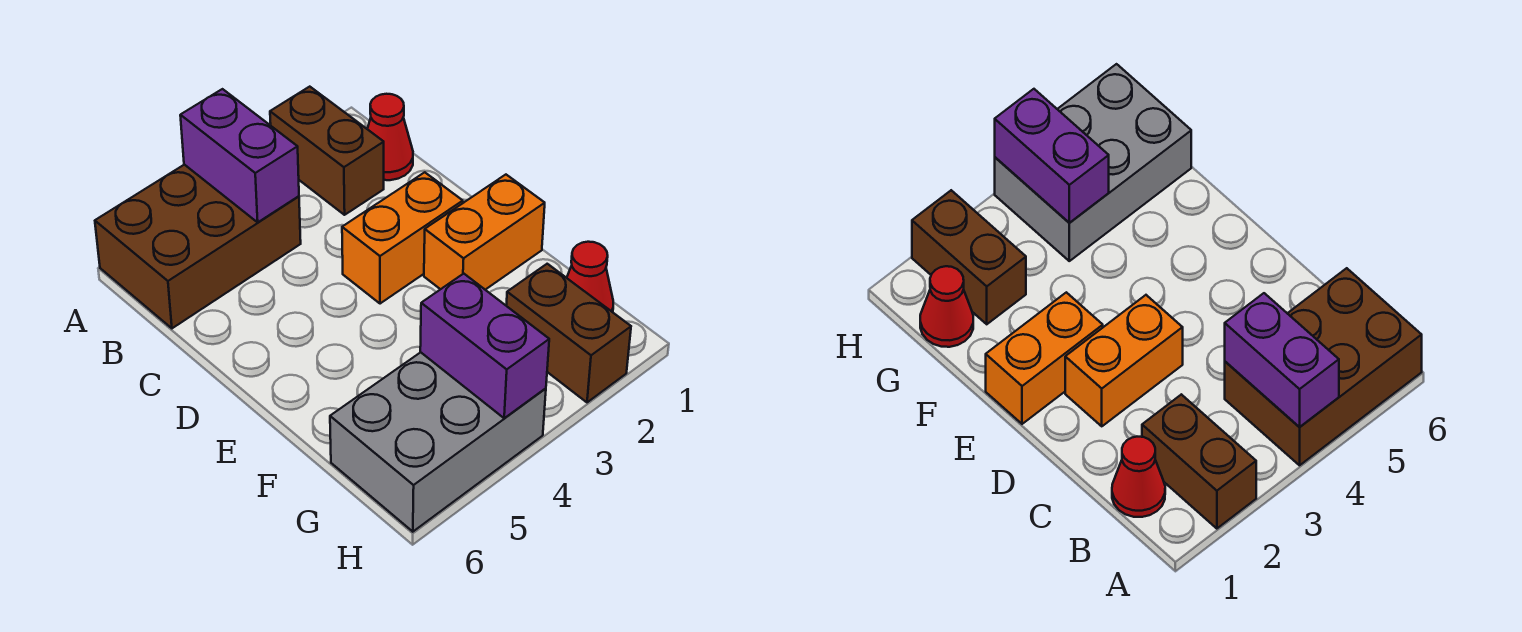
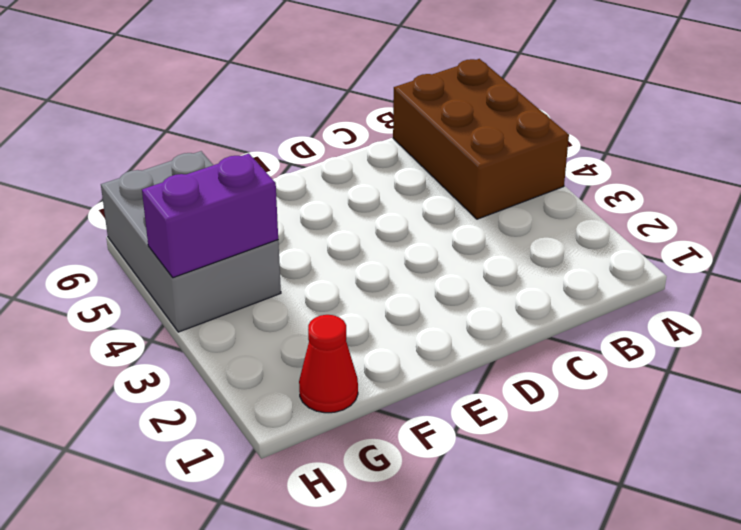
none -> brown 1x2 brick [270,87,384,215]
none -> red 1x1 cone [368,94,413,180]

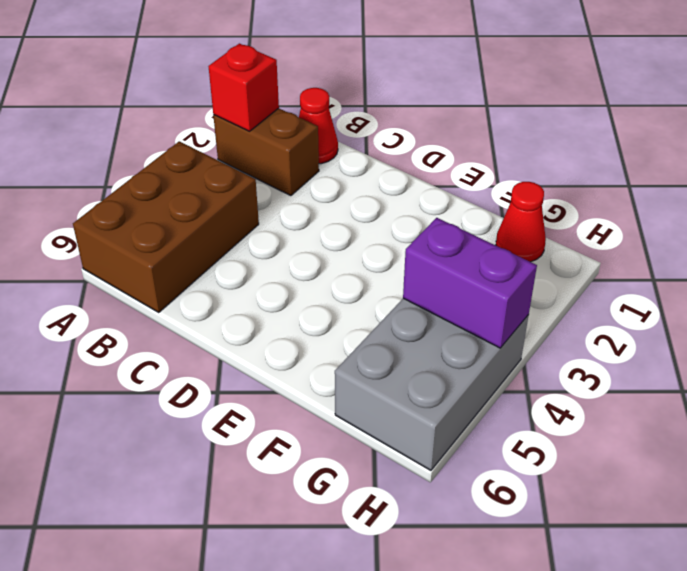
red 1x1 brick [208,43,279,131] -> none
none -> orange 1x2 brick [342,172,463,304]
none -> orange 1x2 brick [424,175,545,290]

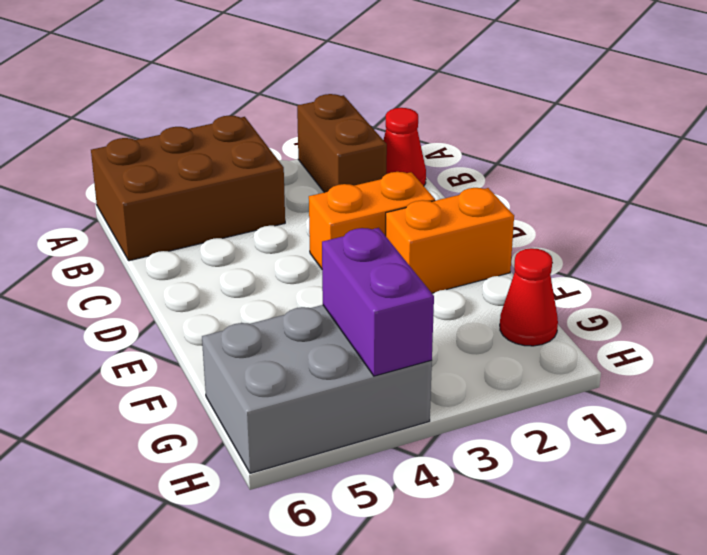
none -> brown 1x2 brick [506,264,631,402]
none -> purple 1x2 brick [180,89,299,222]

